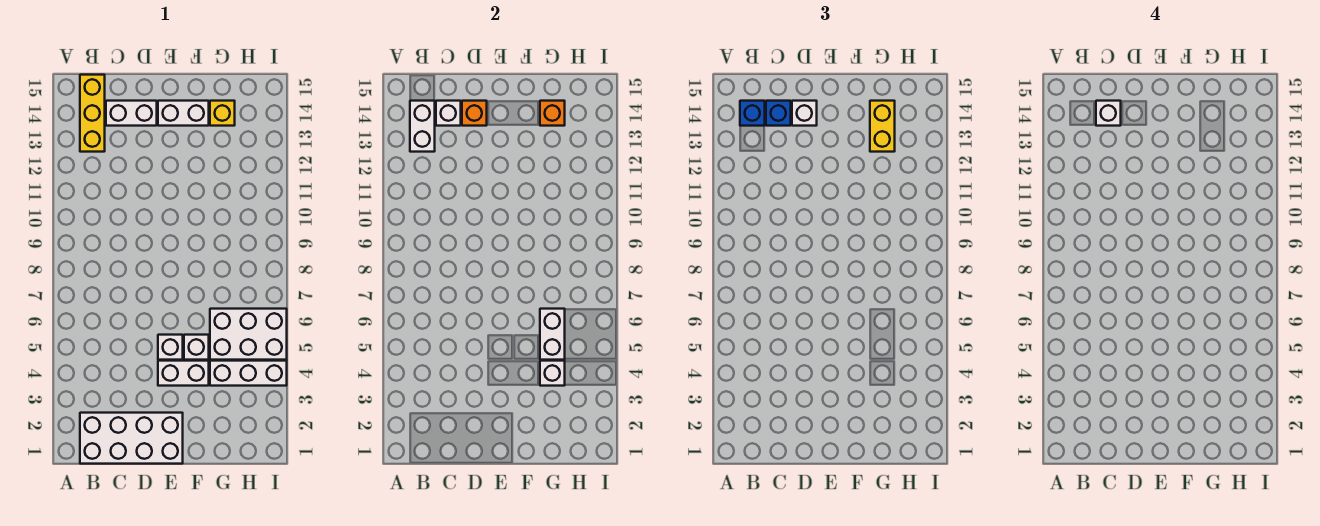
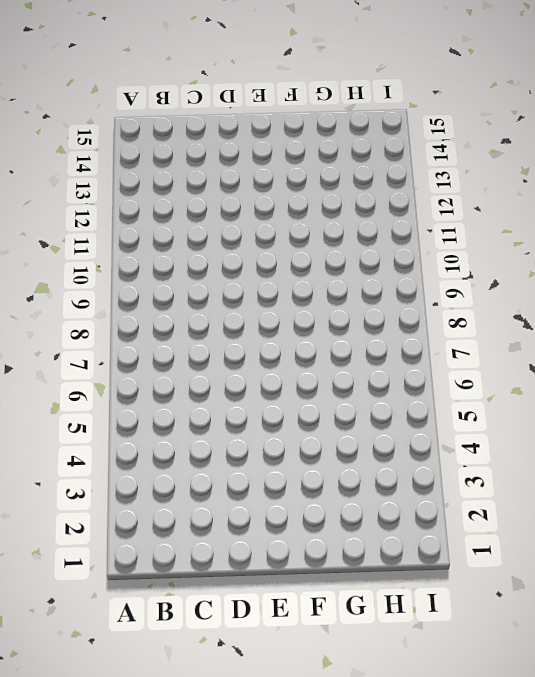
none -> white 2x4 brick [80,413,183,464]
none -> yellow 1x3 brick [80,75,105,152]
none -> white 1x2 brick [106,101,157,126]

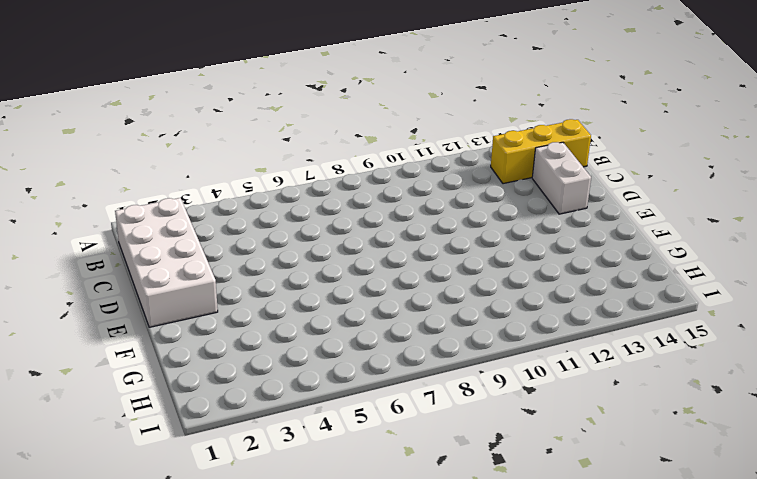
none -> white 1x2 brick [158,361,209,386]
none -> white 1x1 brick [158,335,183,360]
none -> white 1x2 brick [158,101,209,126]

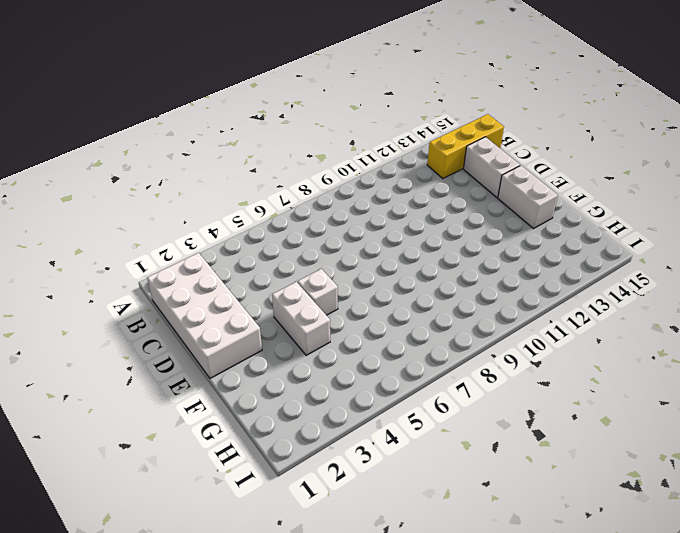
none -> white 1x1 brick [184,335,209,360]
none -> white 1x3 brick [210,361,287,386]
none -> white 2x3 brick [210,309,287,360]

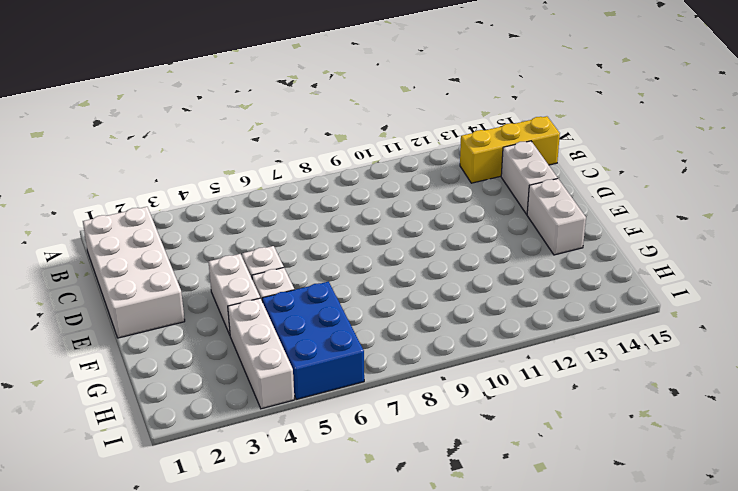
blue 2x3 brick [262,281,364,399] -> white 2x3 brick [210,309,287,360]
none -> yellow 1x1 brick [210,101,235,126]
none -> white 1x2 brick [410,101,435,152]
none -> white 1x1 brick [436,101,461,126]

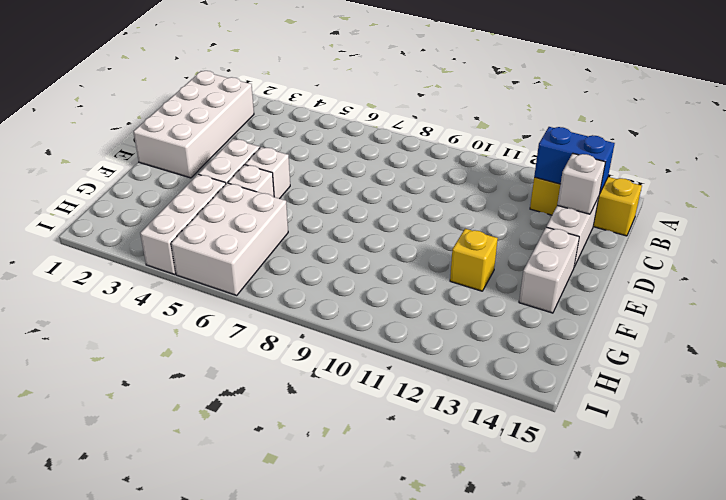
blue 1x2 brick [534,127,615,193] -> white 1x2 brick [410,101,435,152]
yellow 1x1 brick [450,229,498,291] -> yellow 1x1 brick moved to [210,101,235,126]
none -> orange 1x1 brick [462,101,487,126]
none -> white 1x1 brick [540,361,565,386]
none -> white 1x2 brick [540,309,565,360]

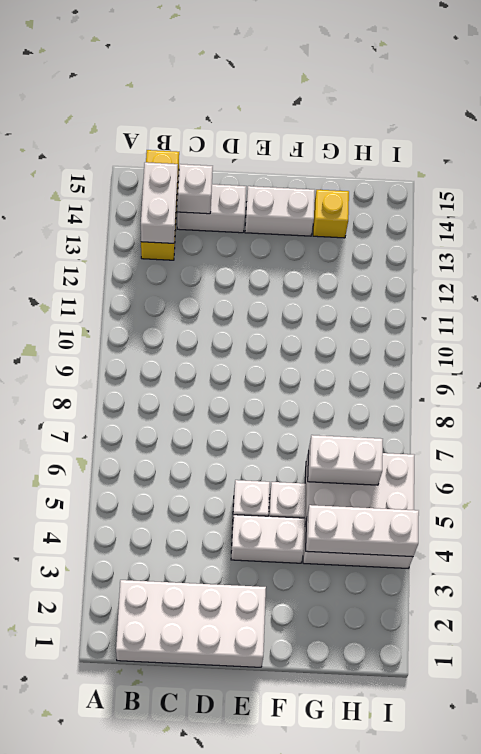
white 1x3 brick [306,505,419,557] -> white 1x1 brick [540,361,565,386]
white 1x2 brick [308,435,383,485] -> white 1x2 brick turned to [540,309,565,360]
none -> orange 1x1 brick [462,101,487,126]
none -> orange 1x1 brick [540,101,565,126]
none -> blue 1x1 brick [740,101,765,126]

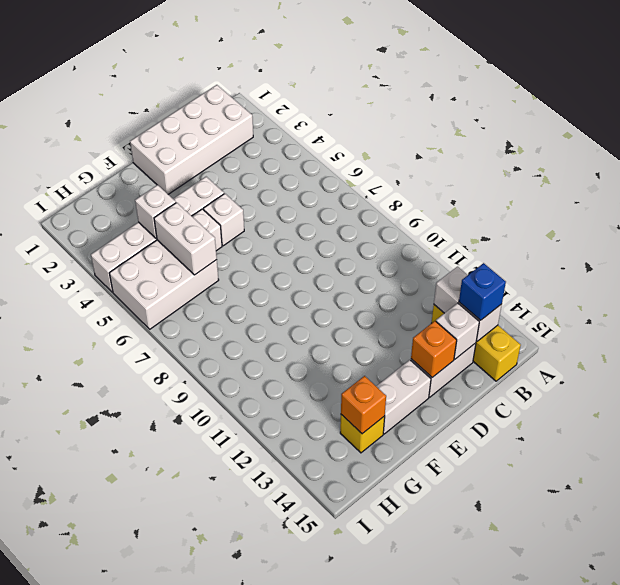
none -> blue 1x1 brick [766,101,791,126]
none -> white 1x1 brick [792,101,817,126]
none -> yellow 1x2 brick [870,101,895,152]

